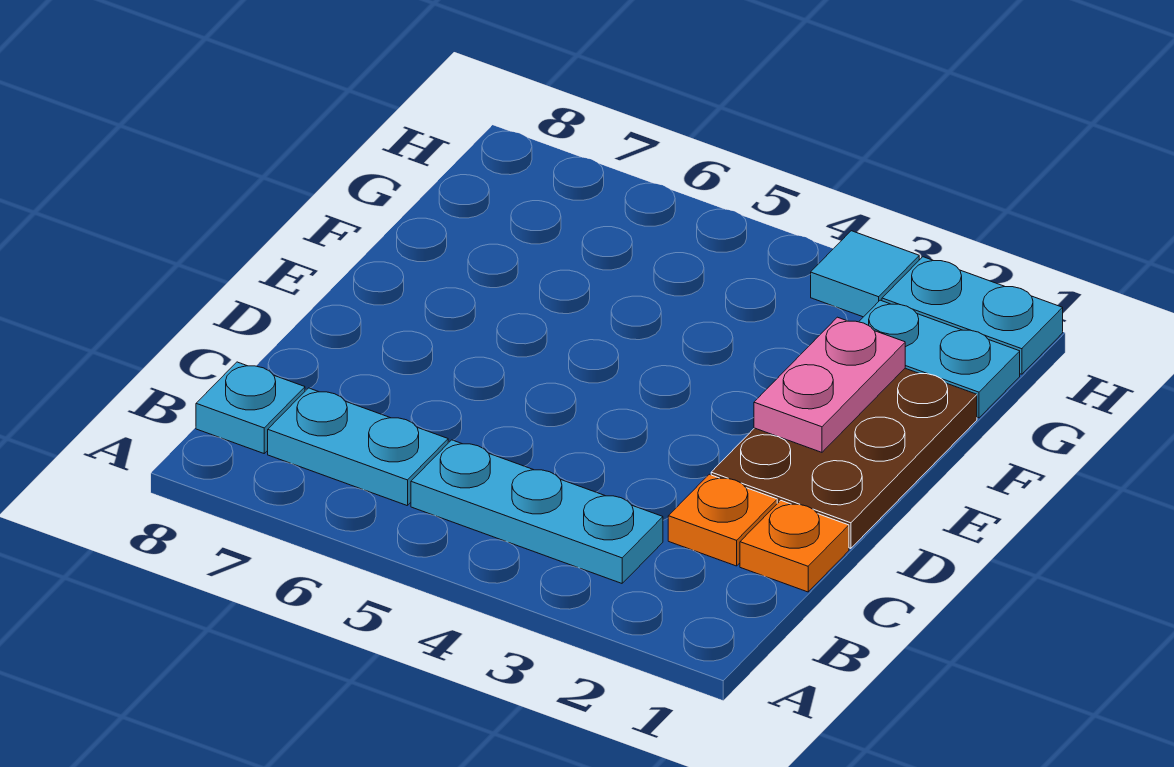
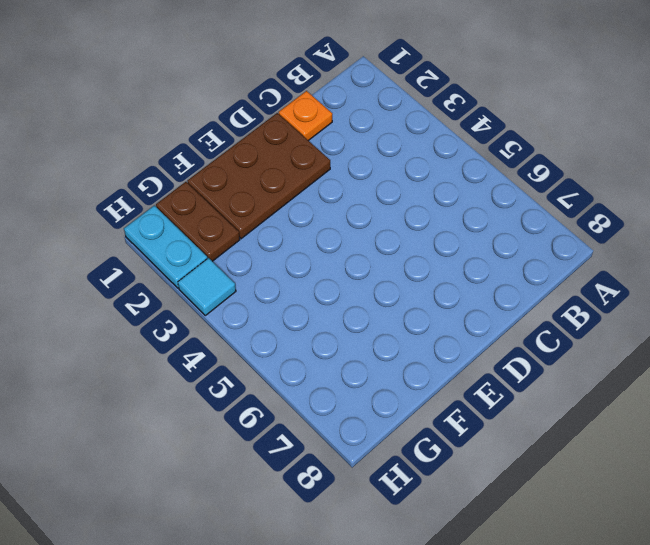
brown 1x2 plate [156,182,240,261] -> cyan 1x2 plate [859,300,1020,418]
none -> cyan 1x3 plate [411,440,663,583]
none -> cyan 1x2 plate [268,388,448,506]

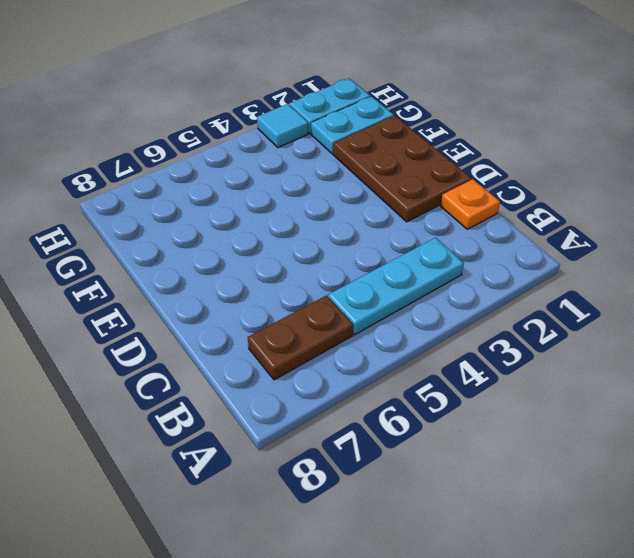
brown 1x2 plate [248,295,353,380] -> cyan 1x2 plate [268,388,448,506]
none -> cyan 1x1 plate [196,362,305,453]
none -> orange 1x1 plate [668,474,777,566]

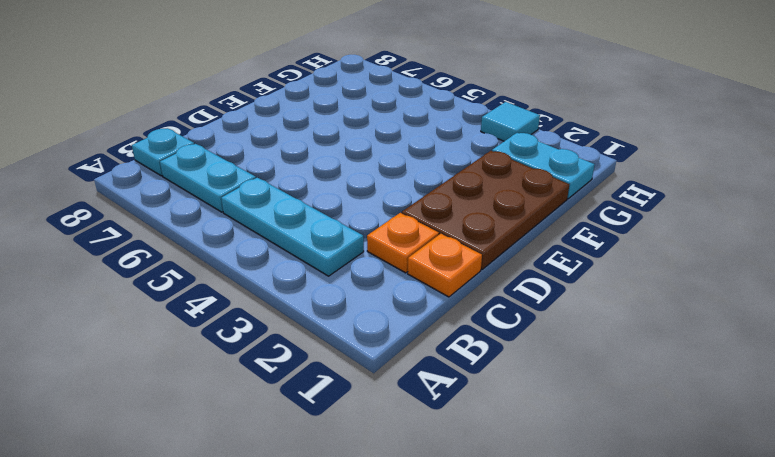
none -> cyan 1x2 plate [882,257,1063,374]
none -> pink 1x2 plate [754,317,905,452]

